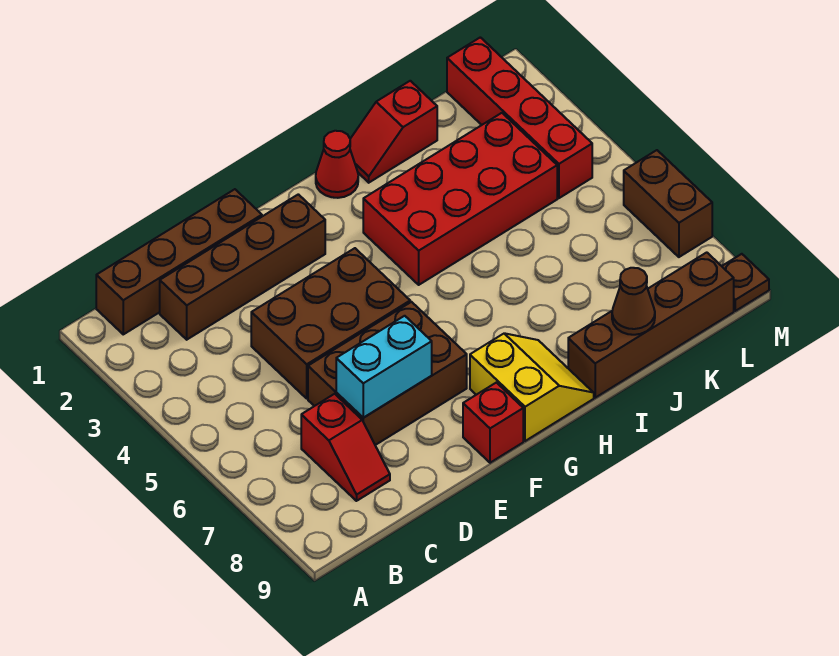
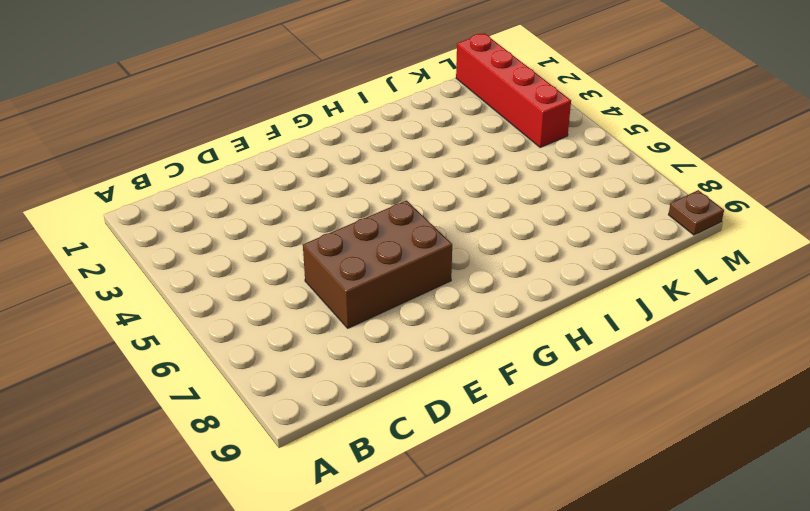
none -> brown 1x4 brick [96,189,262,334]
none -> brown 1x4 brick [160,194,325,340]
none -> red 1x2 slope [301,394,390,501]

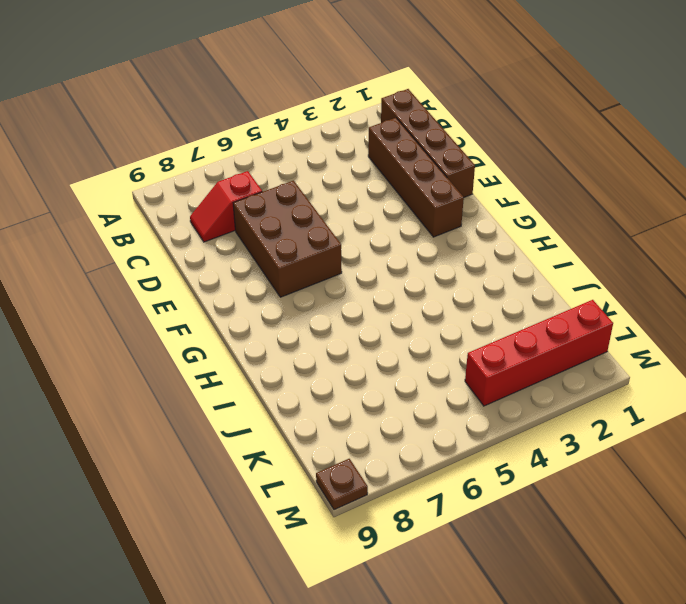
none -> brown 2x3 brick [251,248,410,398]
none -> red 1x1 brick [463,383,523,463]
none -> yellow 2x2 slope [470,333,594,441]

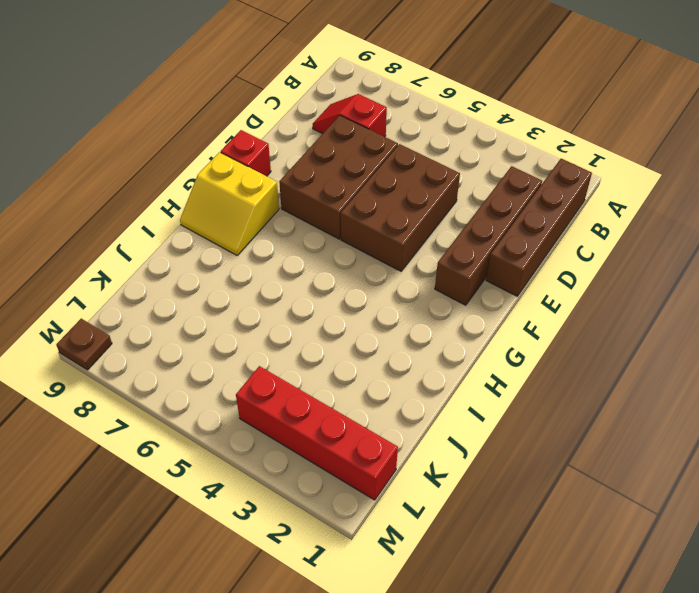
none -> red 1x1 cone [316,131,358,198]
none -> red 2x4 brick [363,113,557,285]
none -> red 1x2 slope [350,81,437,183]

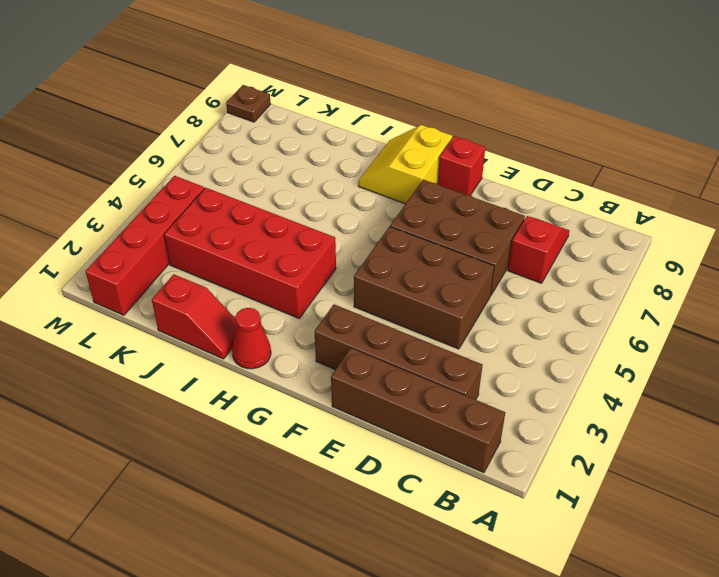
none -> brown 1x4 brick [568,252,734,398]
none -> brown 1x2 brick [624,150,712,257]
none -> cyan 1x2 brick [336,316,432,418]

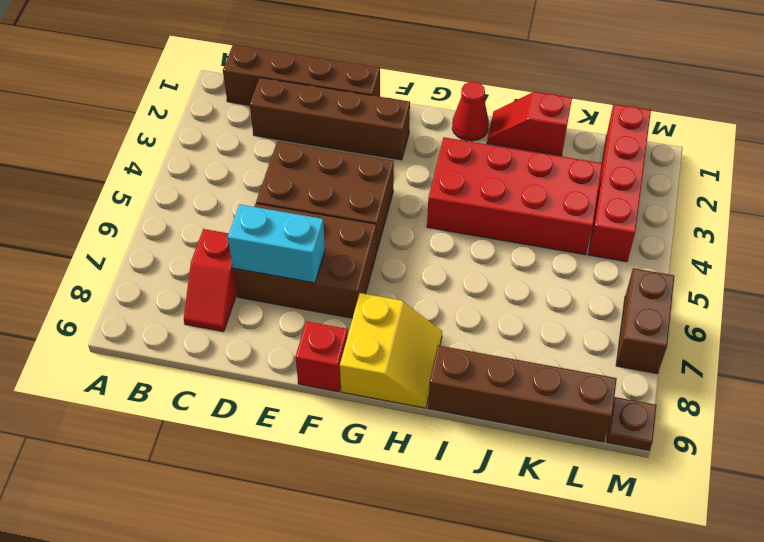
none -> brown 1x1 cone [612,268,655,335]

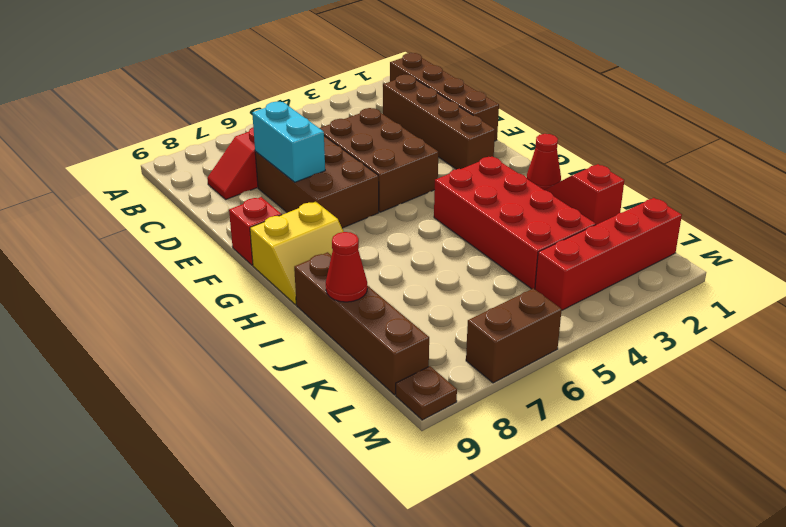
red 1x1 cone [326,232,367,302] -> brown 1x1 cone [612,268,655,335]

